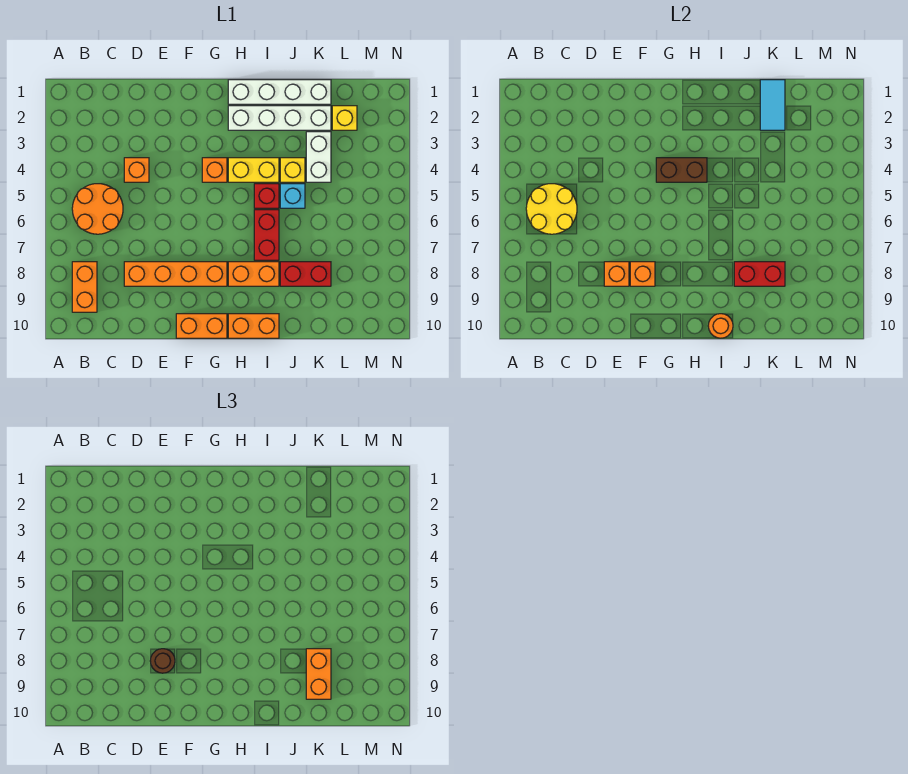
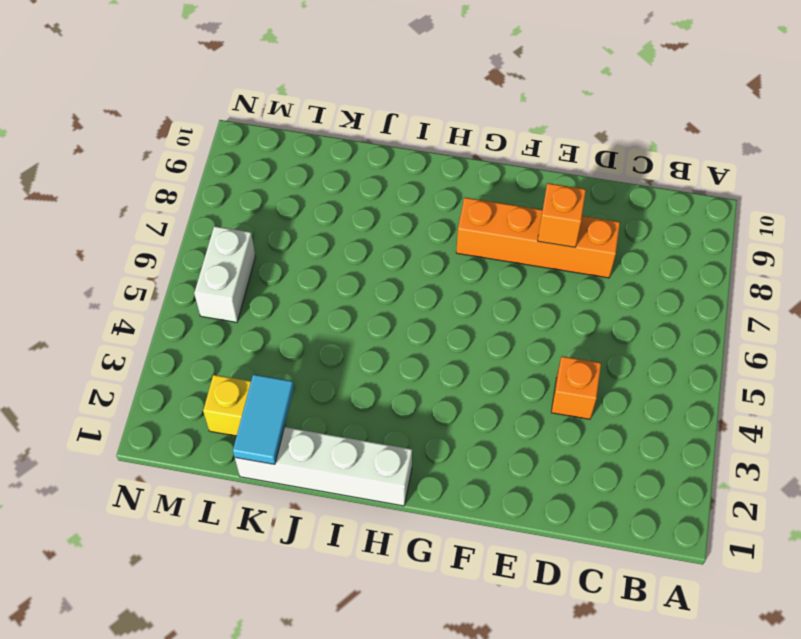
white 1x2 brick [194,226,256,322] -> white 1x2 brick moved to [306,132,331,182]
none -> orange 2x2 round brick [72,184,123,234]
none -> orange 1x2 brick [72,262,97,312]
none -> orange 1x2 brick [176,314,227,338]

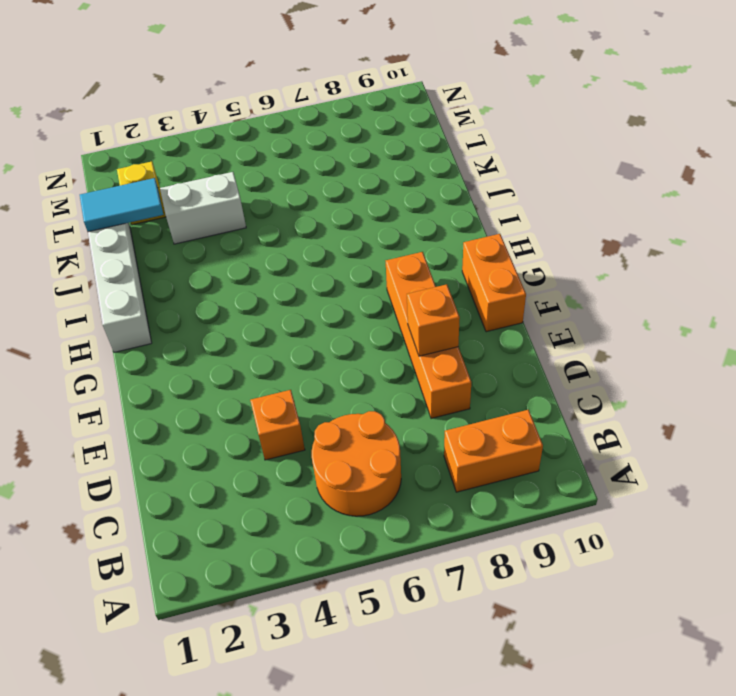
none -> orange 1x1 brick [202,158,227,182]
none -> white 1x4 brick [228,106,331,130]
none -> yellow 1x2 brick [228,158,279,182]

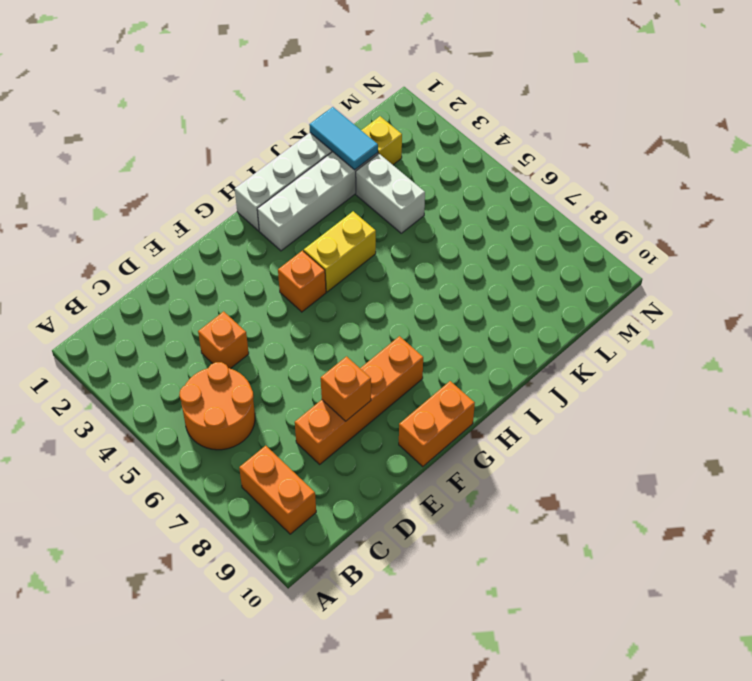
none -> orange 1x2 brick [228,262,279,286]
none -> orange 1x2 brick [228,314,279,338]
none -> red 1x1 brick [254,184,279,208]

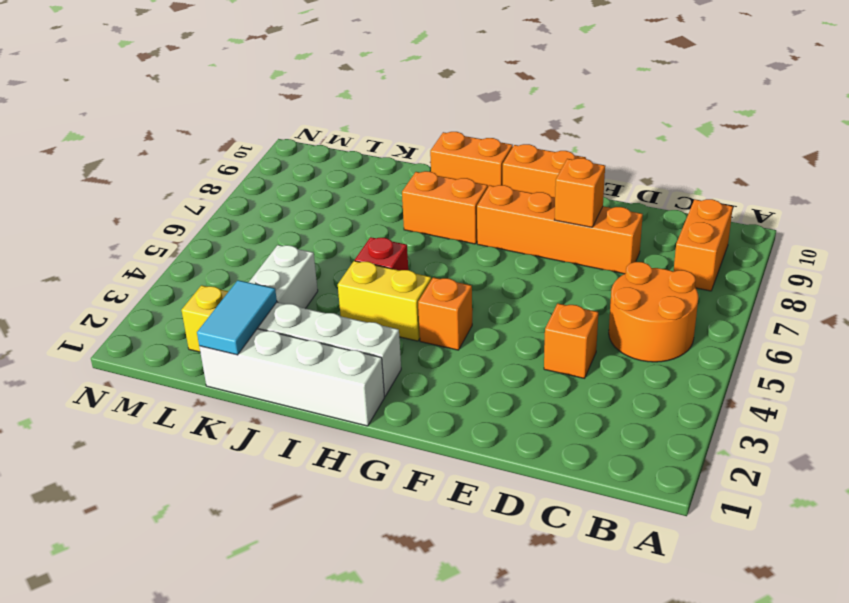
none -> red 1x2 brick [254,210,279,260]
none -> yellow 1x1 brick [280,158,305,182]
none -> cyan 1x1 brick [280,184,305,208]

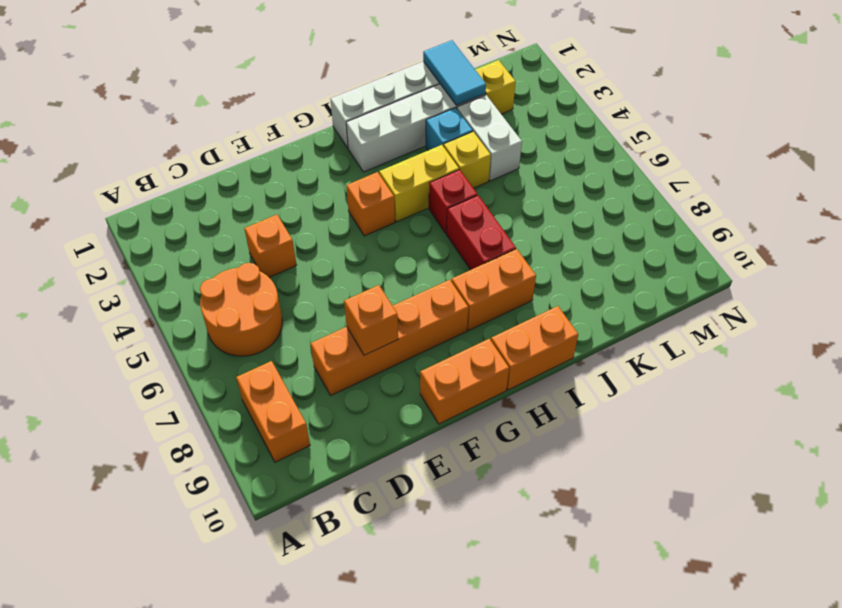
cyan 1x1 brick [426,108,473,150] -> cyan 1x1 brick moved to [280,184,305,208]
none -> red 1x2 brick [280,262,331,286]
none -> yellow 2x2 round brick [526,184,577,234]
none -> orange 1x1 brick [630,262,655,286]

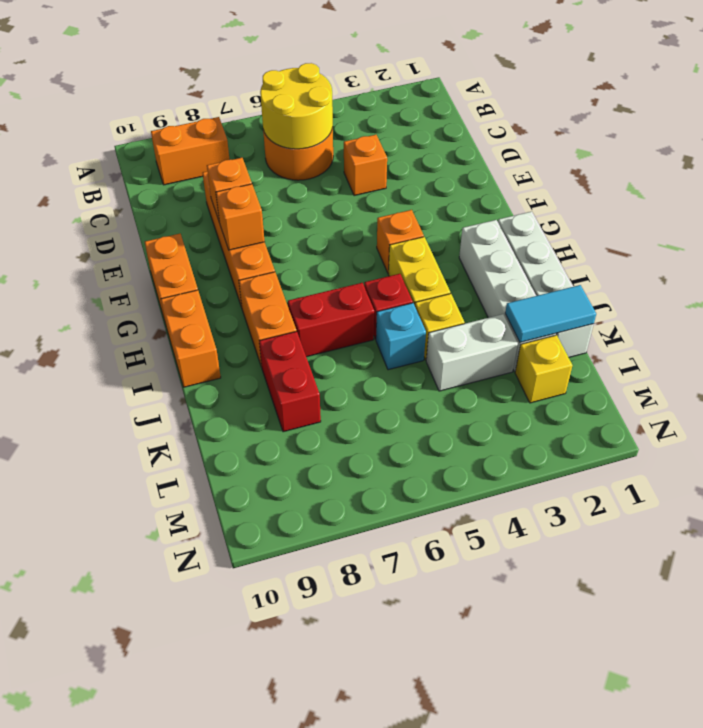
none -> brown 1x2 brick [656,158,707,182]
none -> orange 1x1 round brick [708,314,733,338]
none -> red 1x2 brick [734,262,785,286]

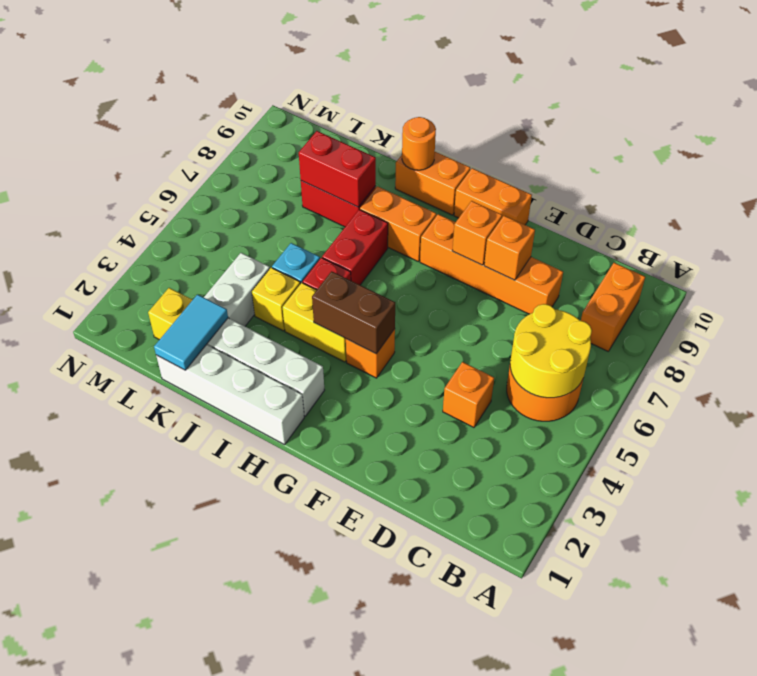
none -> brown 1x1 round brick [150,649,175,673]
none -> orange 1x2 brick [306,649,331,699]

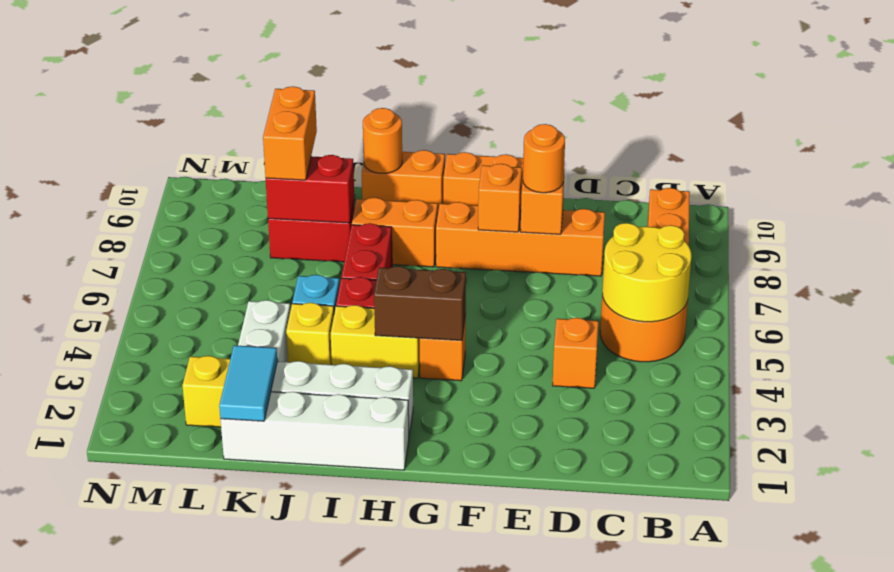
orange 1x1 round brick [523,124,565,193] -> brown 1x1 round brick [150,649,175,673]

